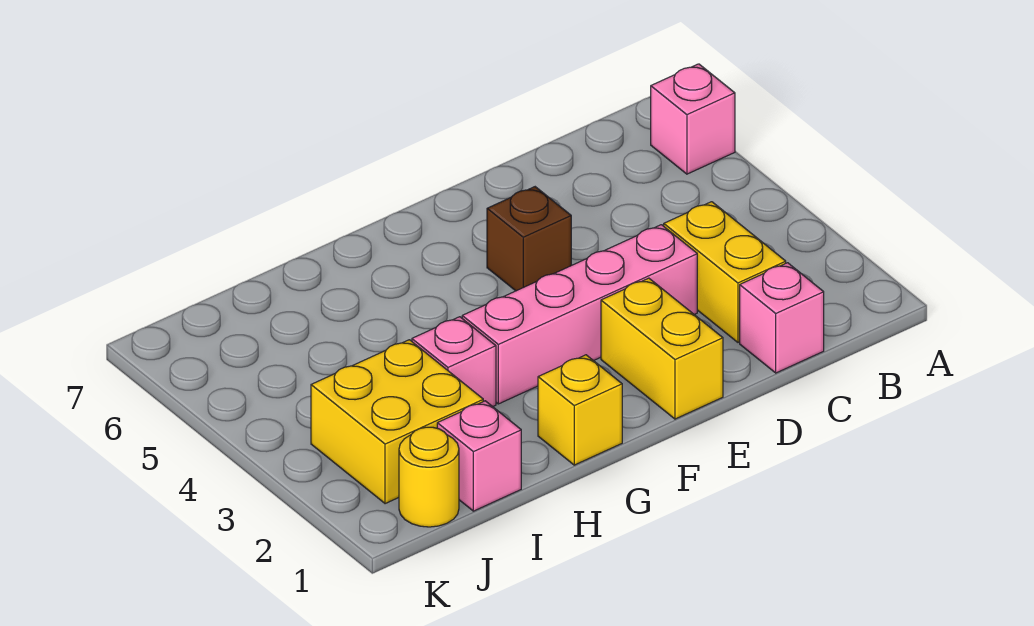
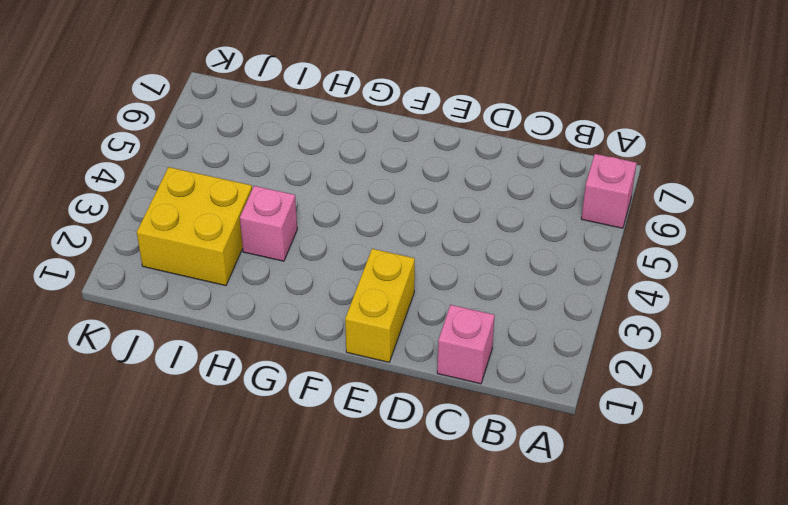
none -> yellow 1x2 brick [664,202,786,342]
none -> pink 1x4 brick [462,225,697,404]

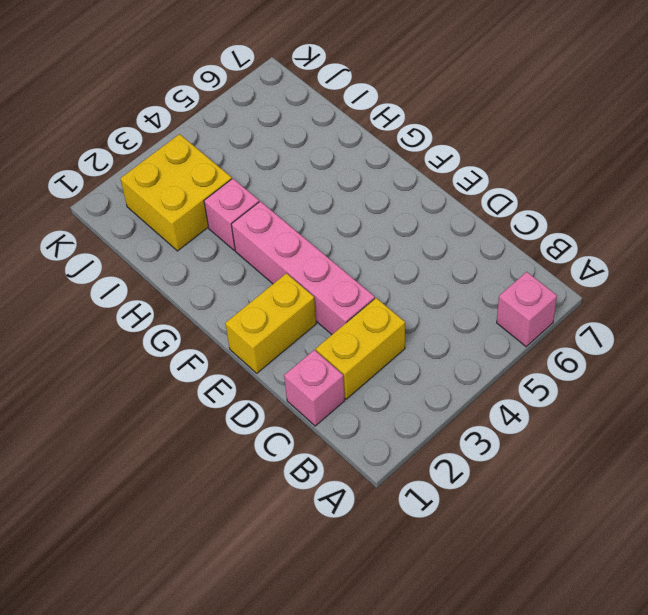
none -> brown 1x1 brick [487,187,571,291]
none -> yellow 1x1 brick [538,355,622,465]

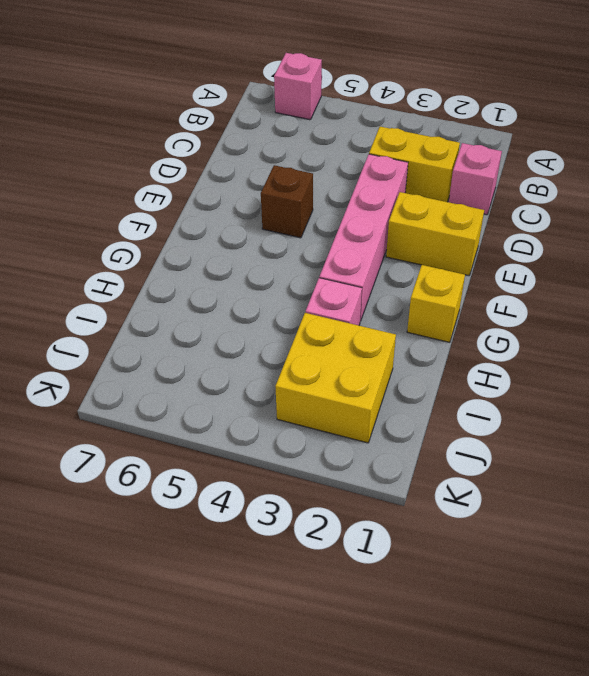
none -> pink 1x1 brick [437,401,521,511]
none -> yellow 1x1 round brick [399,427,459,527]

